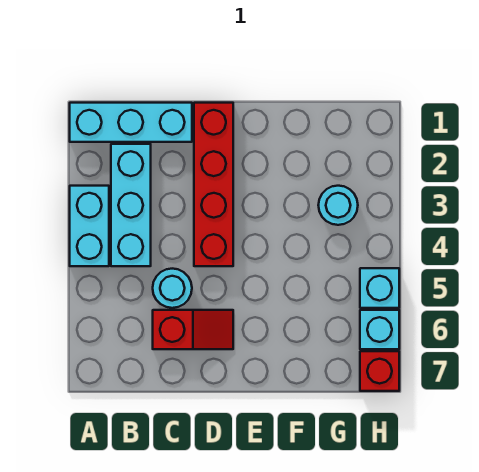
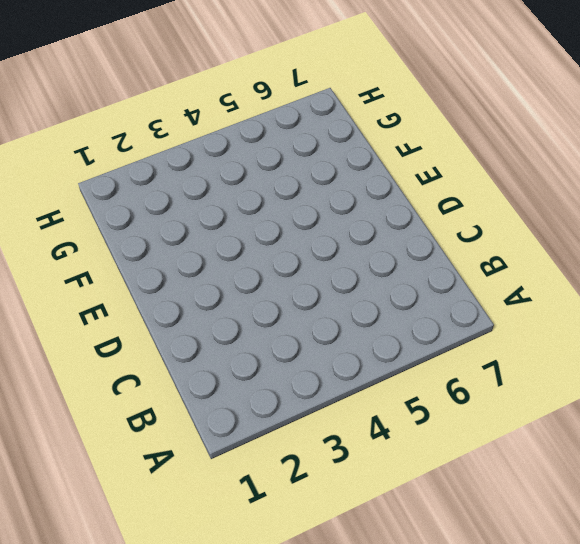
none -> cyan 1x3 brick [70,103,192,142]
none -> cyan 1x2 brick [70,186,109,266]

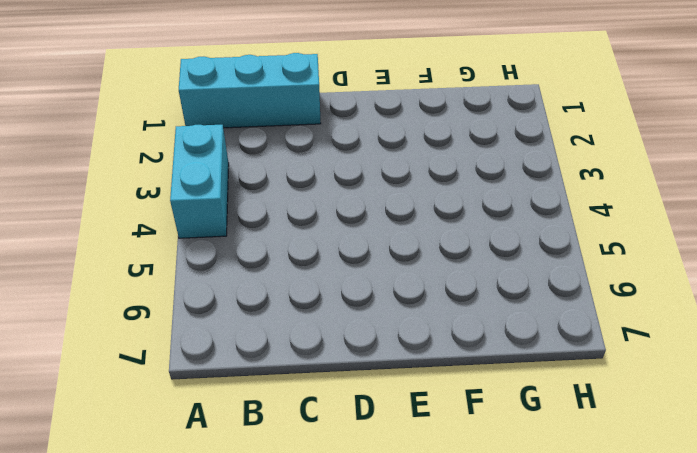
none -> cyan 1x3 brick [111,144,151,266]
none -> cyan 1x1 round brick [153,269,192,308]

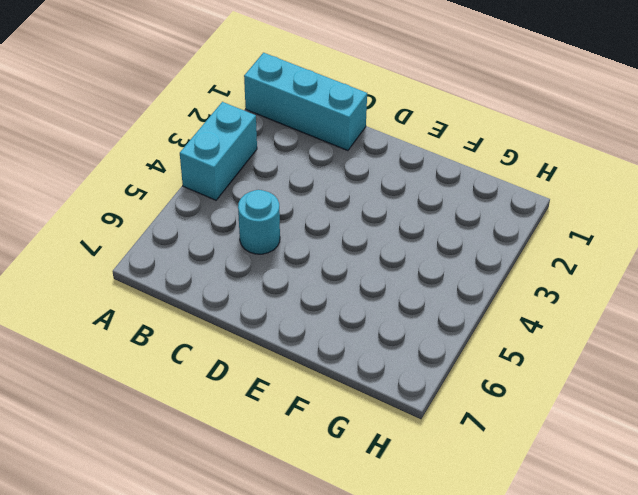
none -> cyan 1x3 brick [111,144,151,266]
none -> red 1x2 slope [153,310,233,349]

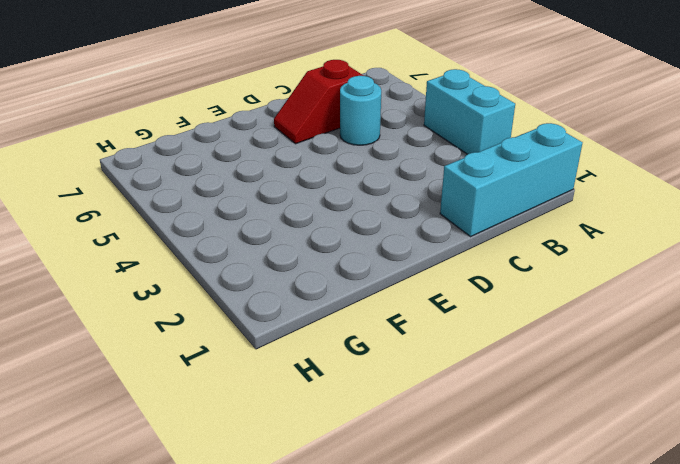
none -> cyan 1x3 brick [111,144,151,266]
none -> red 1x4 brick [194,103,233,266]

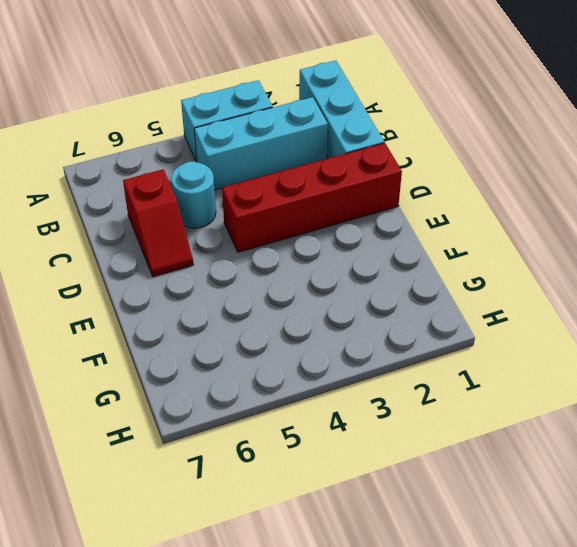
none -> cyan 1x1 round brick [318,186,358,225]
none -> cyan 1x1 brick [360,268,399,308]

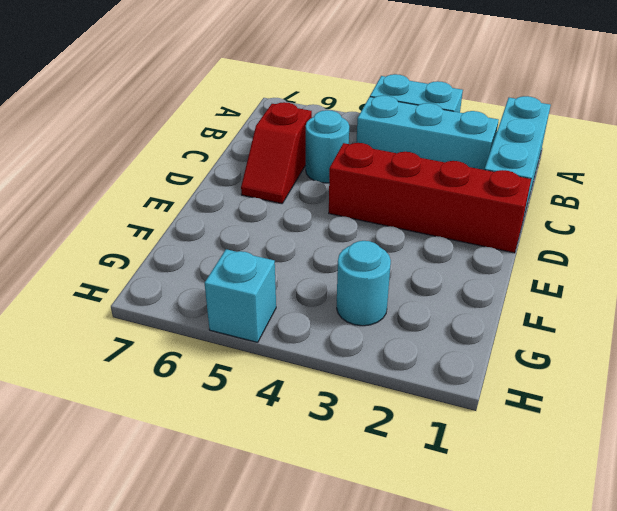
none -> cyan 1x1 brick [360,310,399,349]
none -> red 1x1 brick [360,351,399,391]

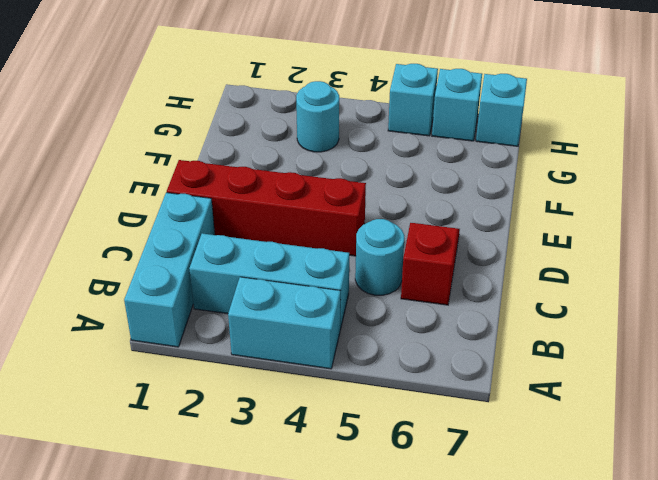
cyan 1x1 brick [476,74,527,146] -> red 1x1 brick [360,351,399,391]

